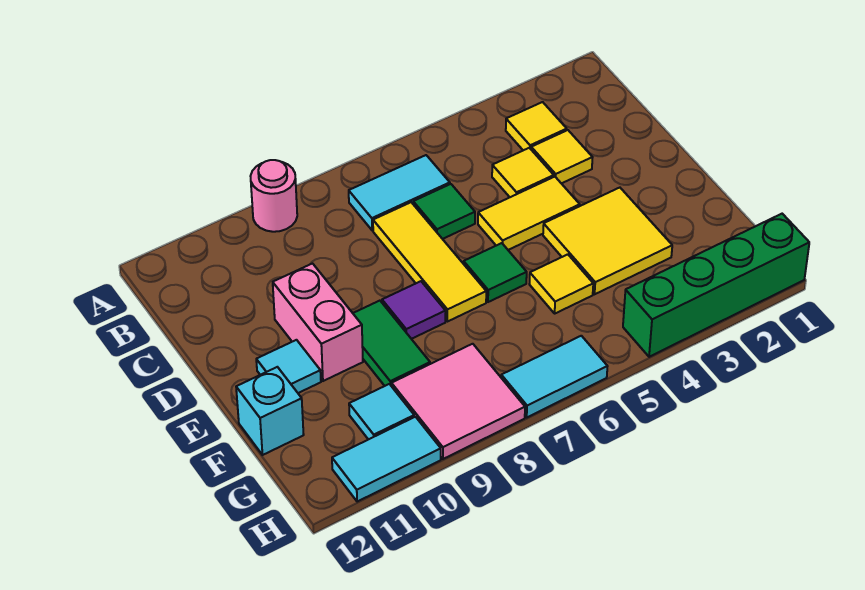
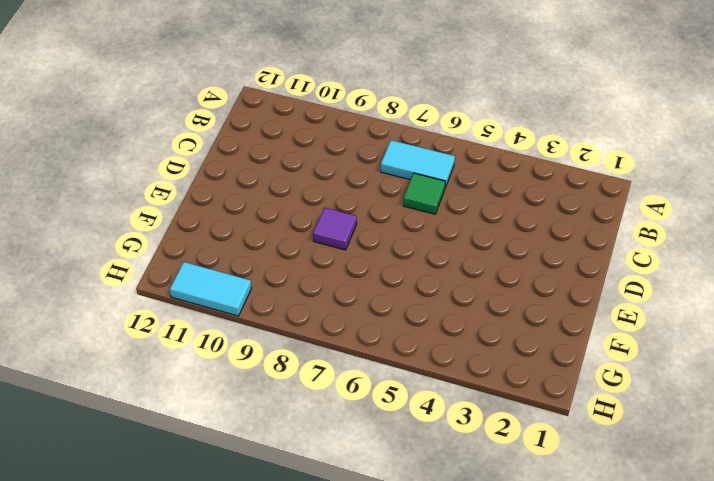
none -> pink 1x1 round brick [251,160,297,232]
none -> yellow 1x1 tile [506,102,567,150]
none -> yellow 1x1 tile [531,130,593,184]

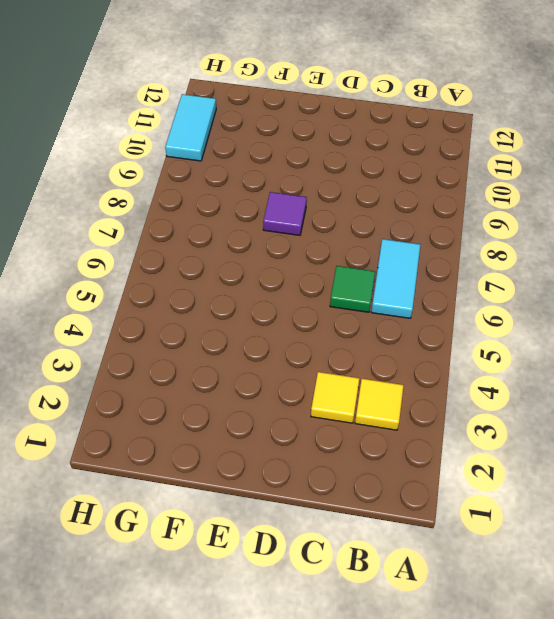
none -> pink 1x1 round brick [251,160,297,232]
none -> yellow 1x1 tile [492,148,554,197]
none -> yellow 1x3 tile [373,202,486,322]

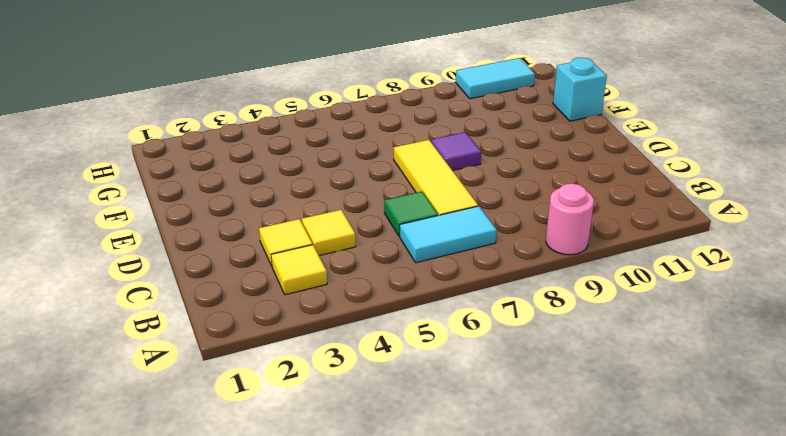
none -> yellow 1x2 tile [478,177,580,250]
none -> pink 1x2 brick [273,264,363,381]
none -> yellow 2x2 tile [543,188,672,294]

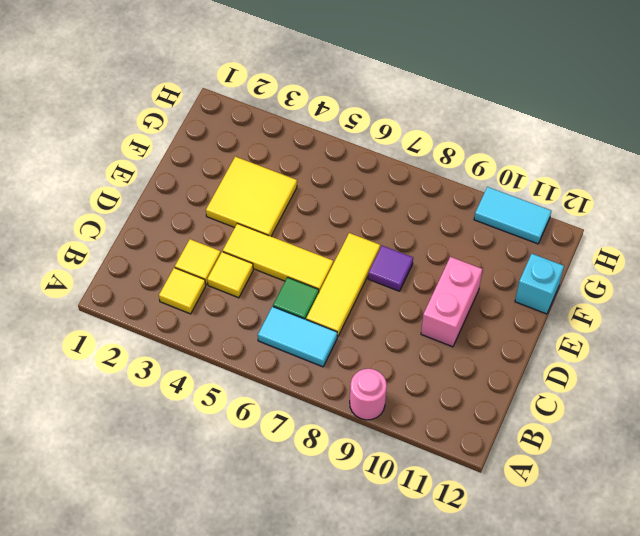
yellow 1x3 tile [223,224,333,291] -> yellow 1x2 tile [478,177,580,250]
none -> green 1x1 tile [464,243,527,302]
none -> green 1x2 tile [353,301,430,386]
none -> cyan 1x1 tile [256,340,321,393]

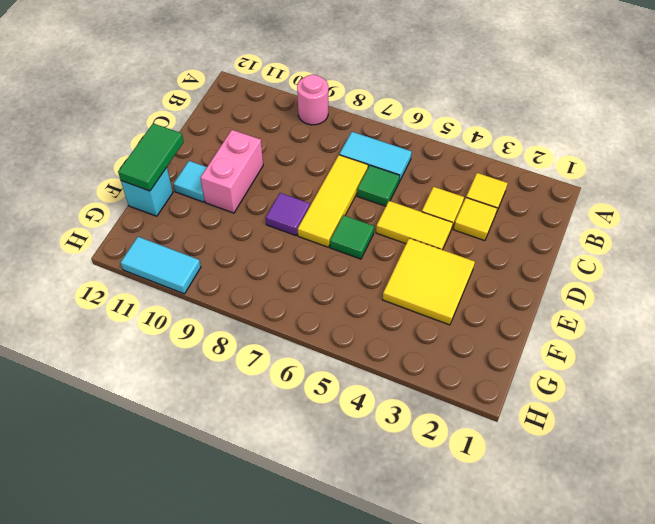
green 1x2 tile [118,123,184,191] -> green 1x2 tile moved to [353,301,430,386]
none -> yellow 1x1 tile [529,254,593,313]
none -> pink 2x2 tile [391,344,525,459]
none -> cyan 1x1 tile [349,384,414,440]

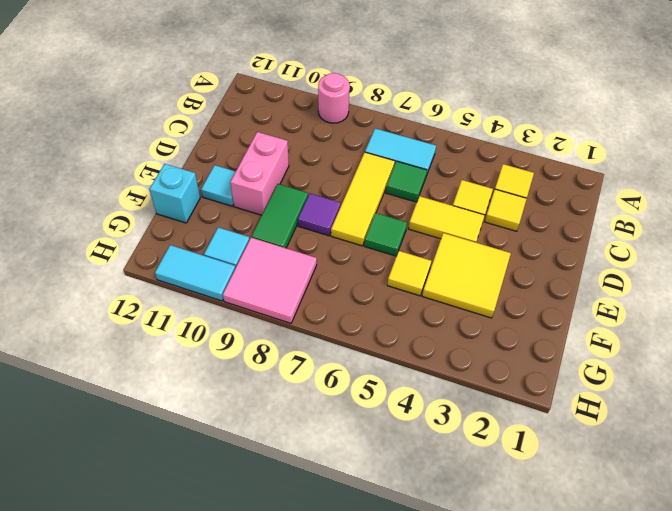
none -> green 1x4 brick [623,214,809,357]
none -> cyan 1x2 tile [501,336,608,417]

